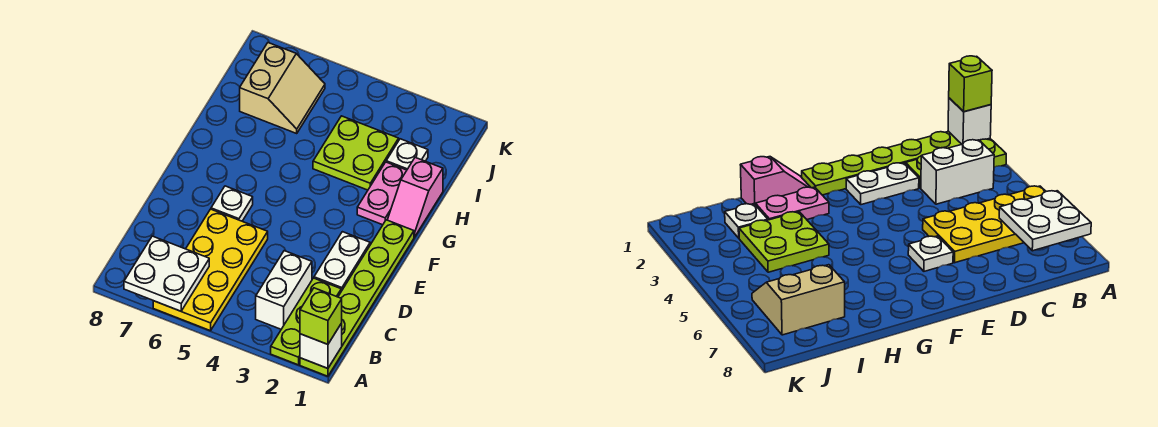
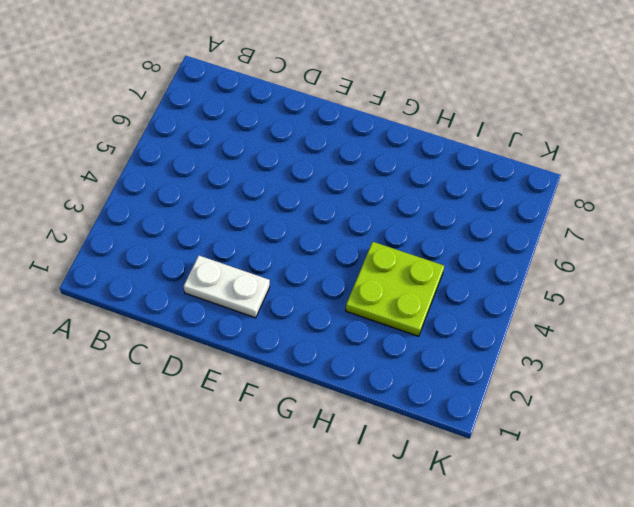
none -> lime 1x6 plate [300,220,414,376]
none -> lime 1x3 plate [271,278,341,365]
none -> yellow 2x4 plate [153,209,268,331]

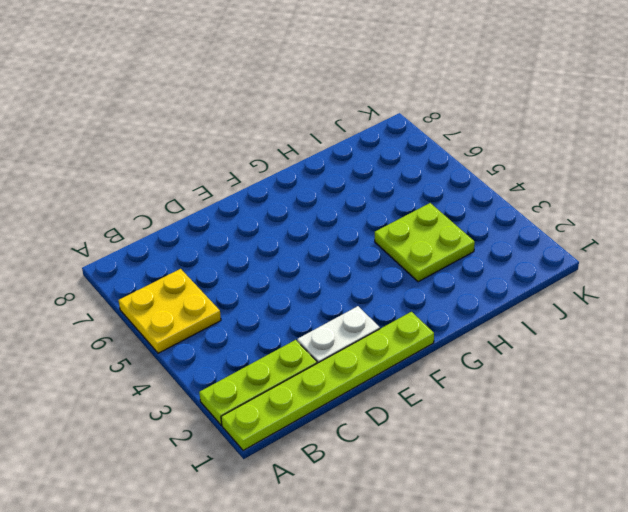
yellow 2x2 plate [118,269,221,353] -> yellow 2x4 plate [153,209,268,331]
none -> white 1x2 brick [256,251,312,329]
none -> white 1x1 plate [211,186,253,221]
none -> pink 1x2 slope [388,158,443,237]

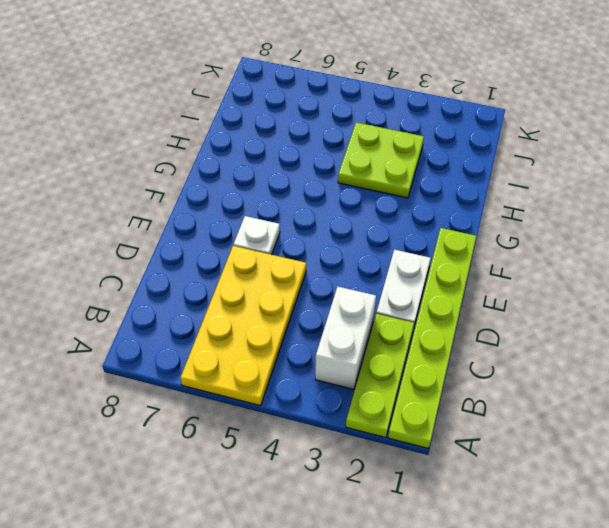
none -> pink 1x2 slope [388,158,443,237]
none -> pink 1x2 plate [357,162,407,225]
none -> white 1x1 plate [386,139,428,170]

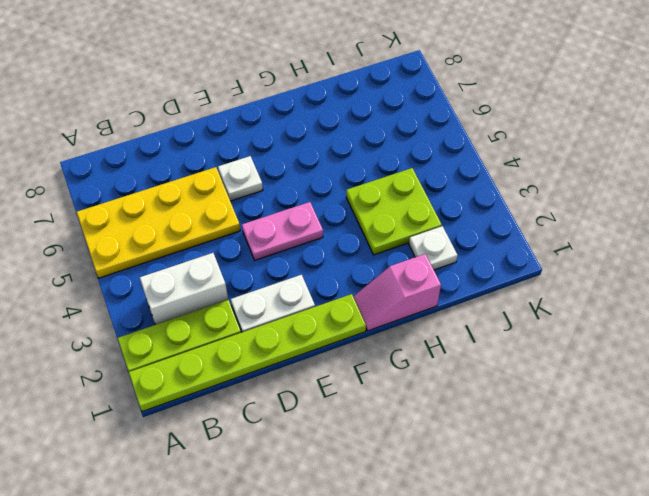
pink 1x2 plate [242,202,323,260] -> pink 1x2 plate moved to [357,162,407,225]
none -> tan 2x2 slope [240,43,325,133]
none -> white 1x1 brick [300,323,342,368]
none -> white 2x2 plate [124,236,209,311]

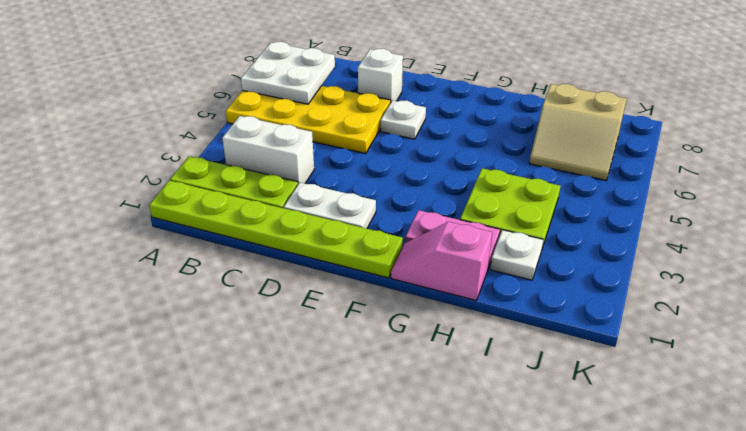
white 1x1 brick [358,49,403,101] -> white 1x1 brick moved to [300,323,342,368]
none -> lime 1x1 brick [300,288,342,344]

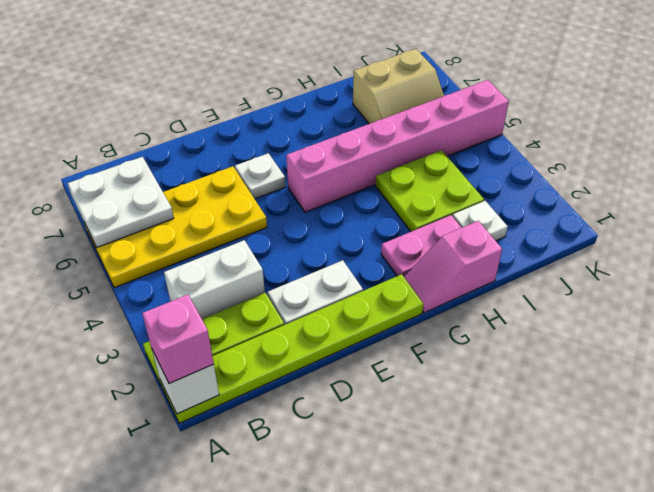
pink 1x1 brick [142,295,214,384] -> lime 1x1 brick [300,288,342,344]
pink 1x6 brick [286,80,509,212] -> none

